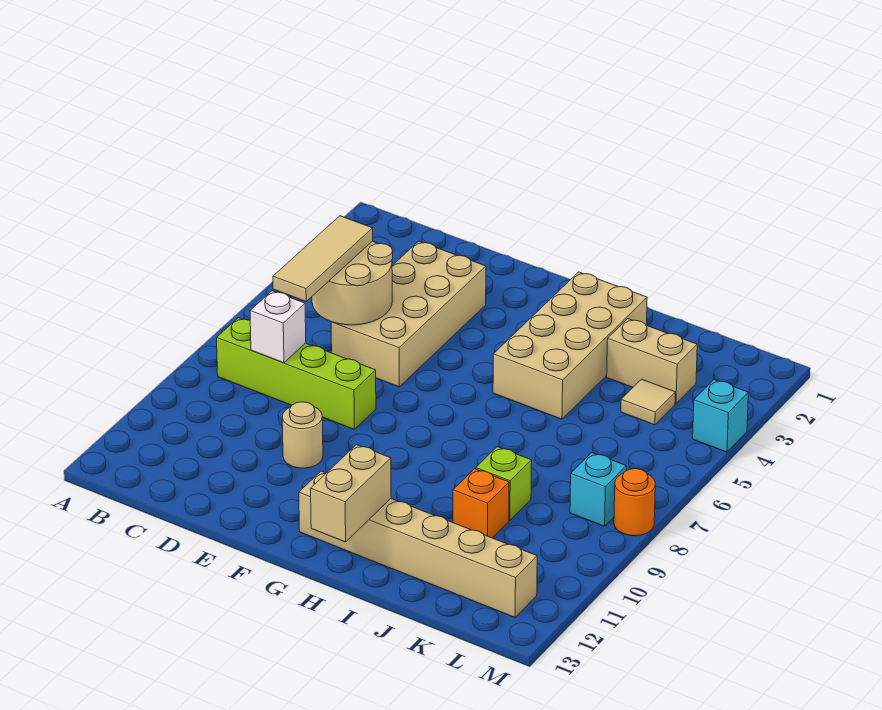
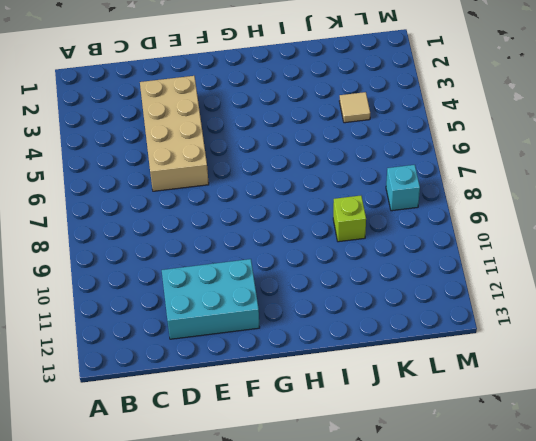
cyan 2x3 brick [162,259,260,339] -> none
none -> lime 1x4 brick [217,318,376,429]
none -> tan 1x1 round brick [282,402,323,468]
none -> tan 1x6 brick [299,471,537,617]

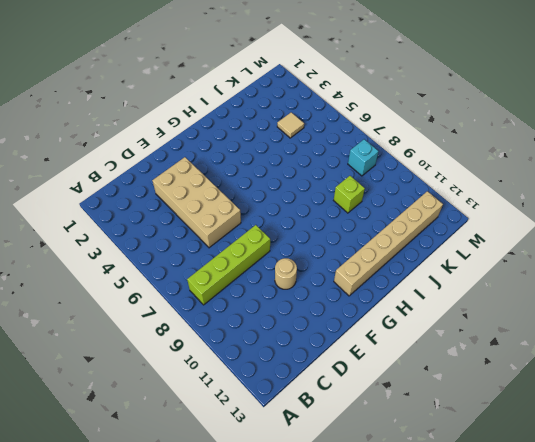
none -> tan 2x4 brick [493,272,647,419]
none -> tan 1x2 brick [607,319,697,403]
none -> orange 1x1 brick [453,469,509,538]

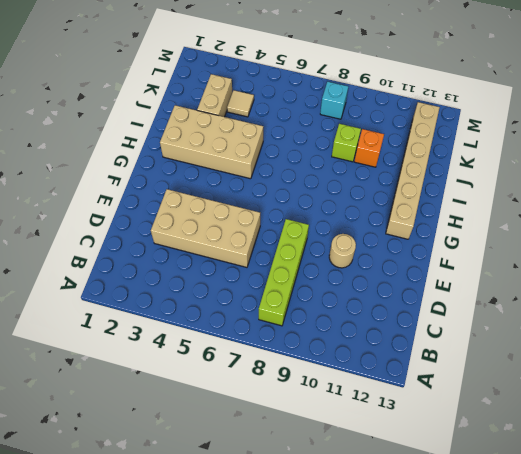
none -> cyan 1x1 brick [693,380,748,452]
none -> orange 1x1 round brick [614,469,655,536]
none -> tan 2x2 round brick [312,241,393,325]

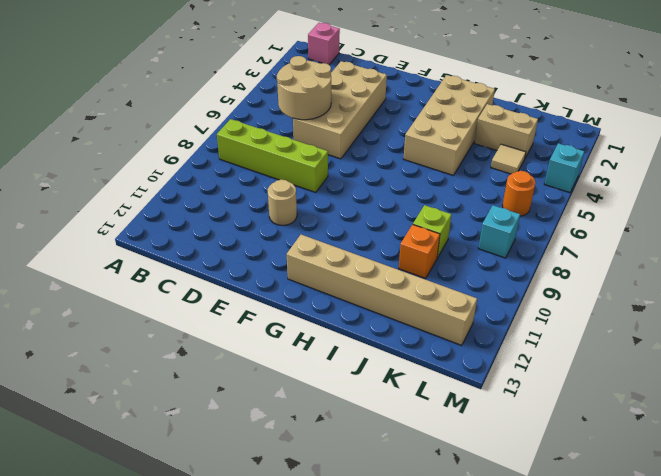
pink 1x1 brick [308,23,340,65] -> none
orange 1x1 round brick [502,171,536,216] -> orange 1x1 round brick moved to [614,469,655,536]
none -> white 1x1 brick [250,291,306,363]
none -> tan 1x2 brick [311,445,391,542]
none -> tan 1x3 tile [273,216,373,301]

